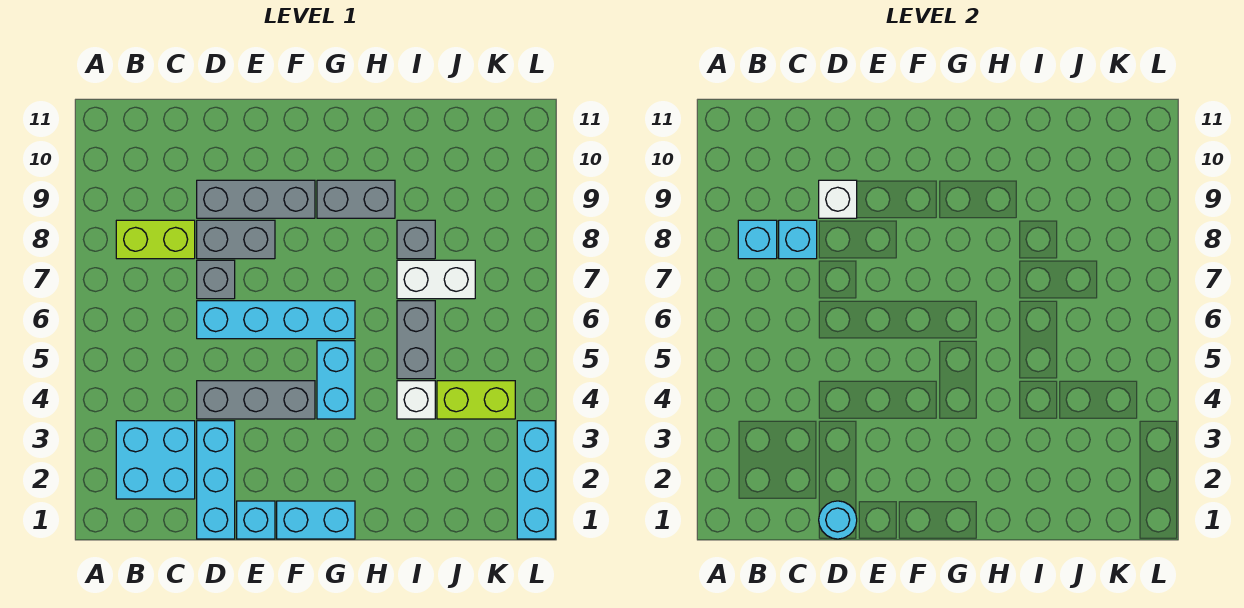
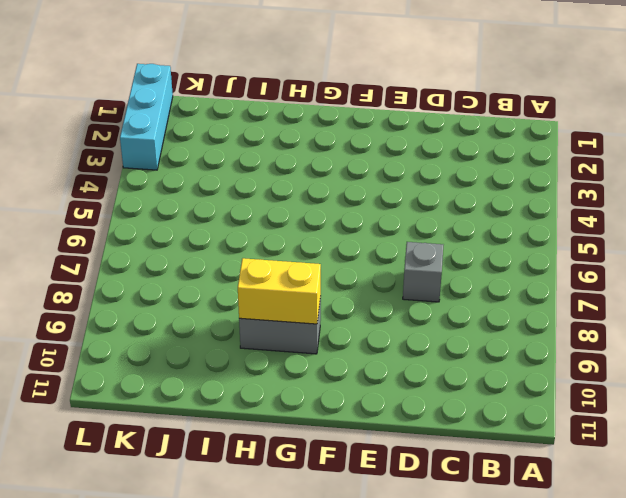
yellow 1x2 brick [238,258,321,324] -> none
none -> cyan 2x2 brick [116,421,195,499]
none -> lime 1x2 brick [116,220,195,259]
none -> cyan 1x3 brick [197,421,235,539]

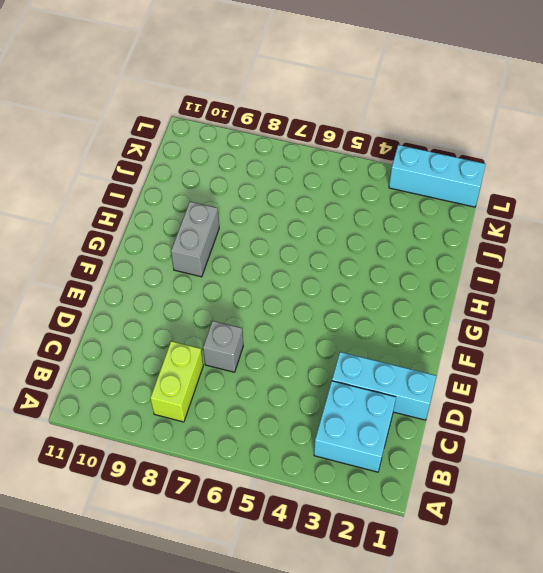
none -> grey 1x3 brick [197,381,315,419]
none -> cyan 1x4 brick [197,301,355,339]
none -> grey 1x2 brick [197,220,275,259]

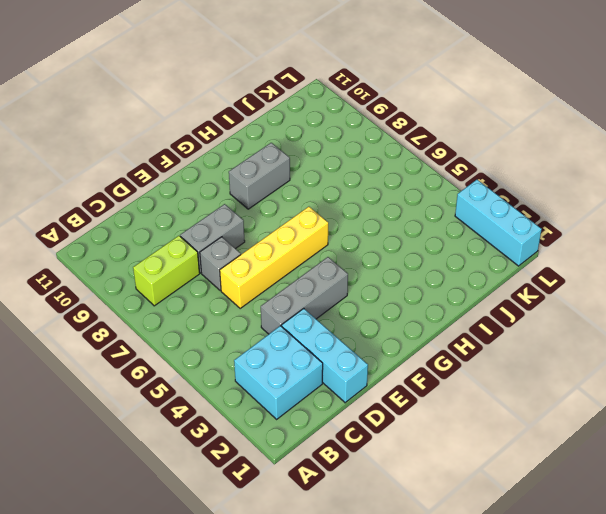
yellow 1x4 brick [220,207,328,308] -> cyan 1x4 brick [197,301,355,339]
none -> grey 1x3 brick [197,180,315,218]
none -> cyan 1x1 brick [237,501,275,539]
none -> cyan 1x2 brick [277,501,355,539]

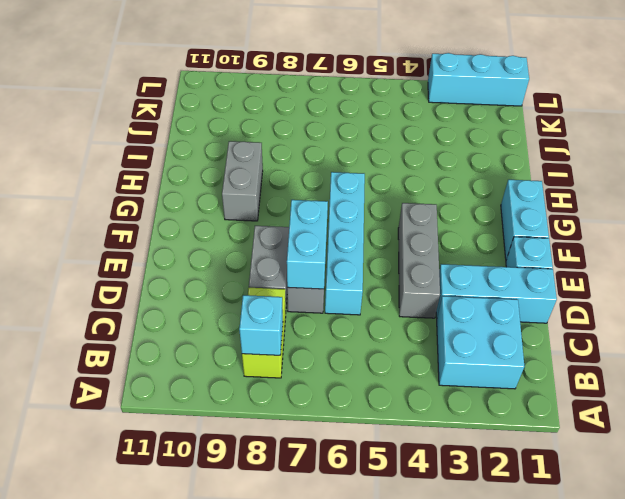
cyan 1x2 brick [287,200,328,289] -> cyan 1x2 brick turned to [317,341,355,419]
none -> grey 1x3 brick [197,180,315,218]
none -> white 1x1 brick [397,381,435,419]
none -> grey 1x2 brick [397,301,435,379]

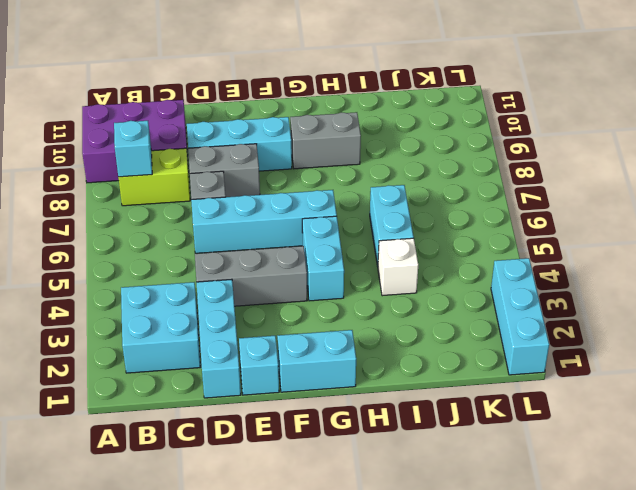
purple 2x3 brick [82,100,189,183] -> none
cyan 1x3 brick [187,117,292,171] -> grey 1x3 brick [197,180,315,218]
cyan 1x2 brick [370,185,414,266] -> grey 1x2 brick [397,301,435,379]
none -> white 1x2 brick [397,260,475,299]
none -> grey 1x1 brick [397,220,435,259]
none -> lime 1x2 brick [437,381,515,419]

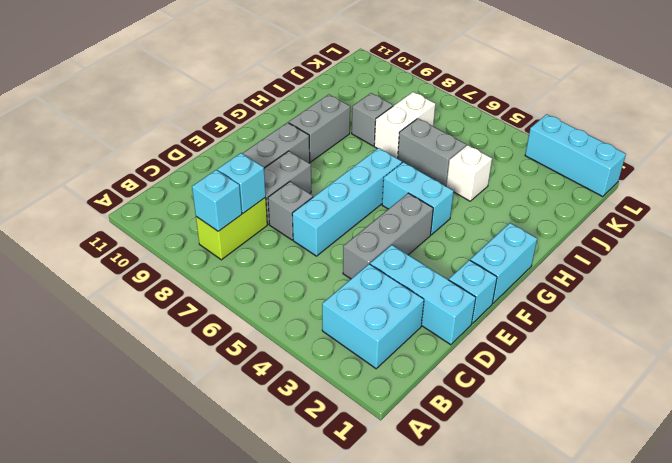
none -> lime 1x2 brick [437,381,515,419]
none -> cyan 1x1 round brick [819,501,857,539]
none -> white 1x1 brick [819,180,857,218]

